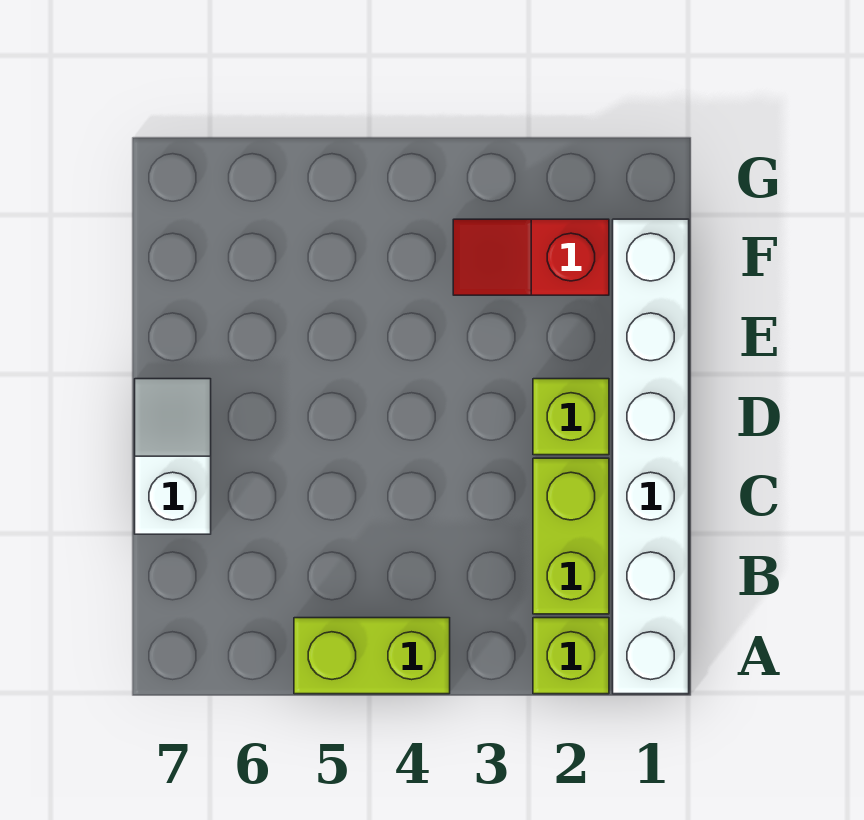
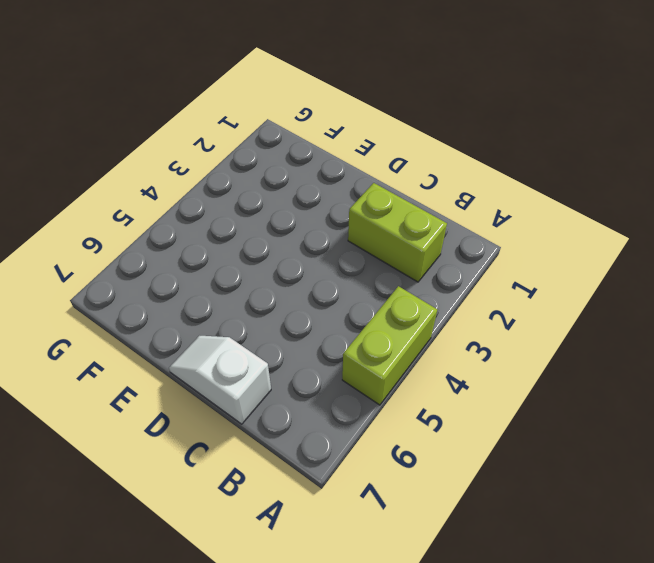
none -> white 1x6 brick [613,219,689,694]
none -> lime 1x1 brick [533,618,609,694]

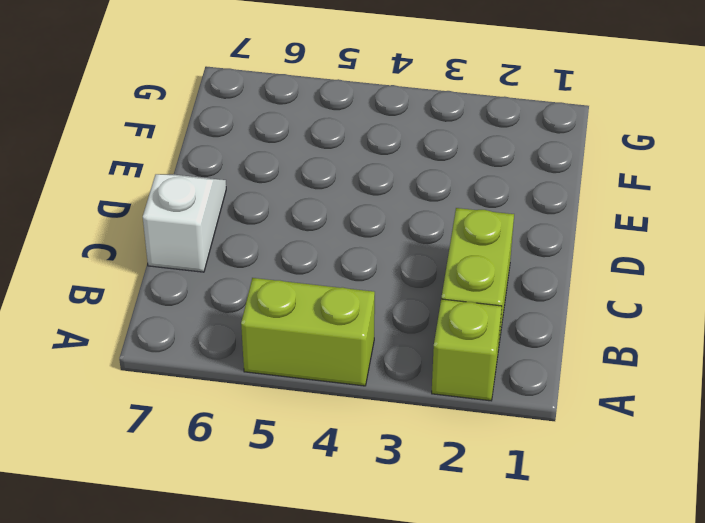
none -> white 1x6 brick [613,219,689,694]
none -> lime 1x1 brick [533,379,609,455]

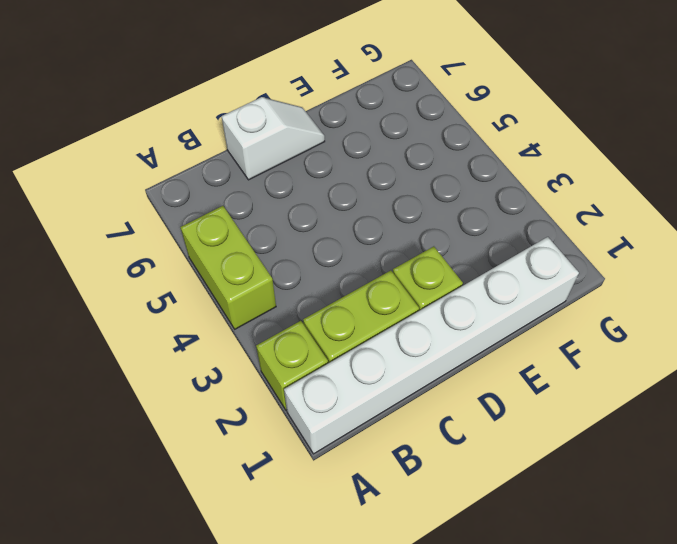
none -> red 1x2 slope [453,219,609,295]

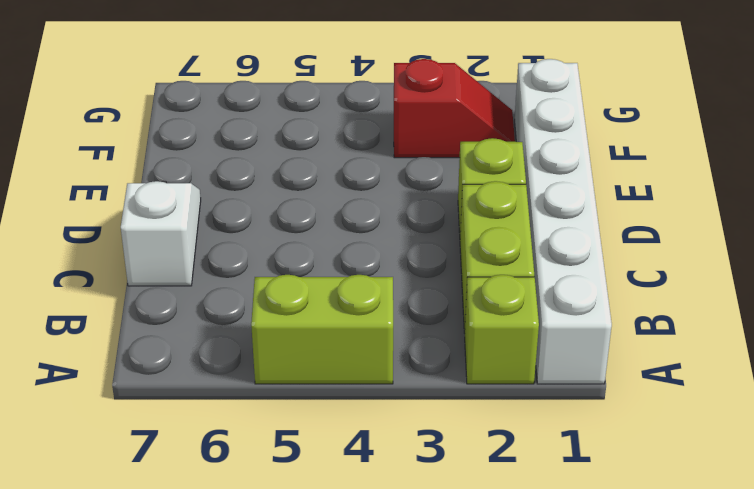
red 1x2 slope [394,59,515,158] -> red 1x2 slope turned to [453,219,609,295]

